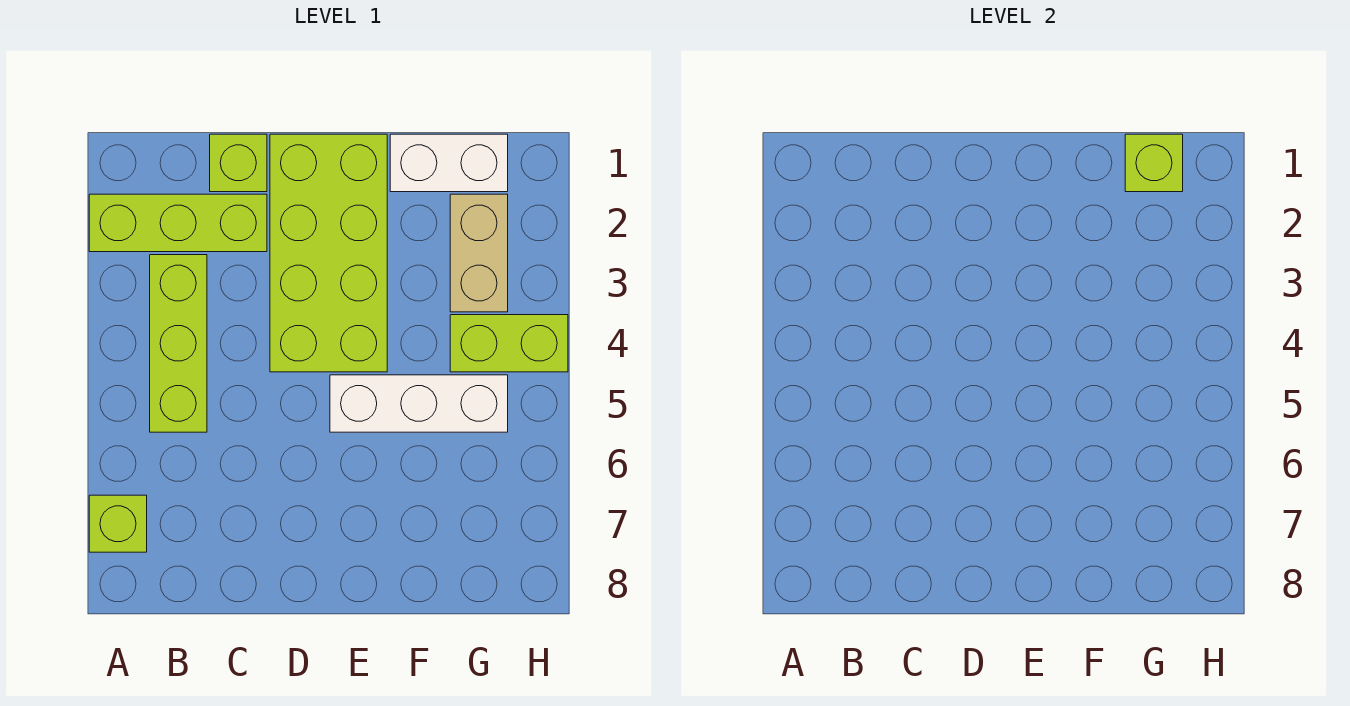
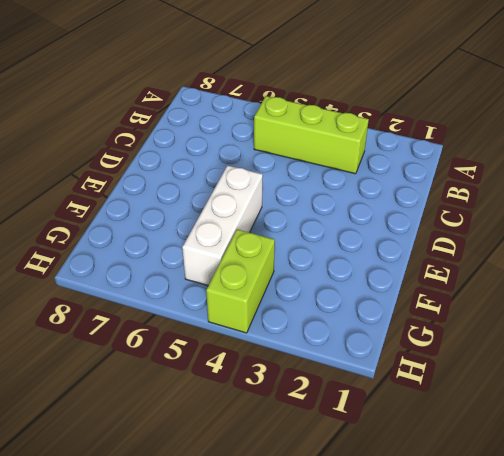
none -> lime 1x3 brick [89,194,267,252]
none -> lime 1x1 brick [89,495,147,552]

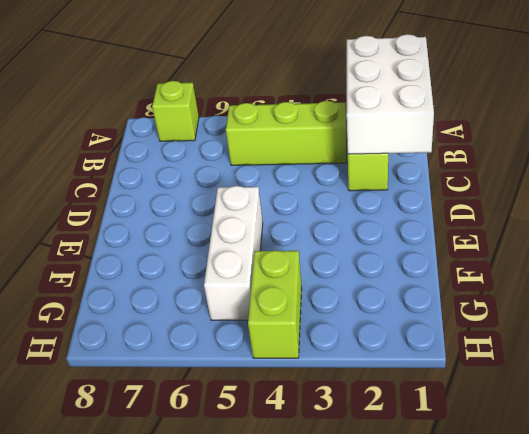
white 2x3 brick [347,34,434,154] -> none
none -> lime 1x1 brick [210,134,267,192]
none -> lime 2x4 brick [270,134,387,372]

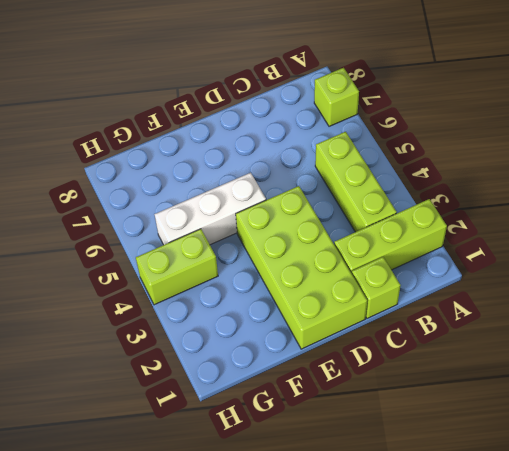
none -> white 1x2 brick [390,134,508,192]
none -> tan 1x2 brick [450,194,508,312]

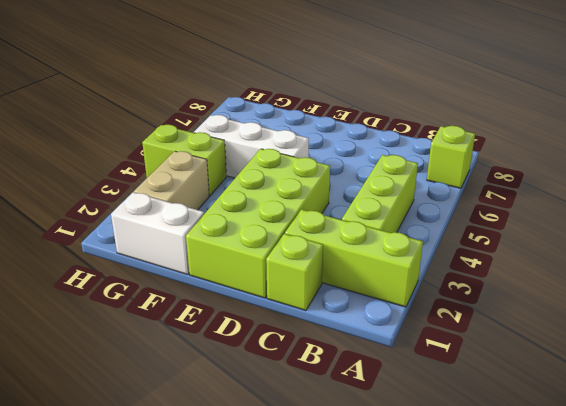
none -> lime 1x1 brick [1125,134,1183,192]

